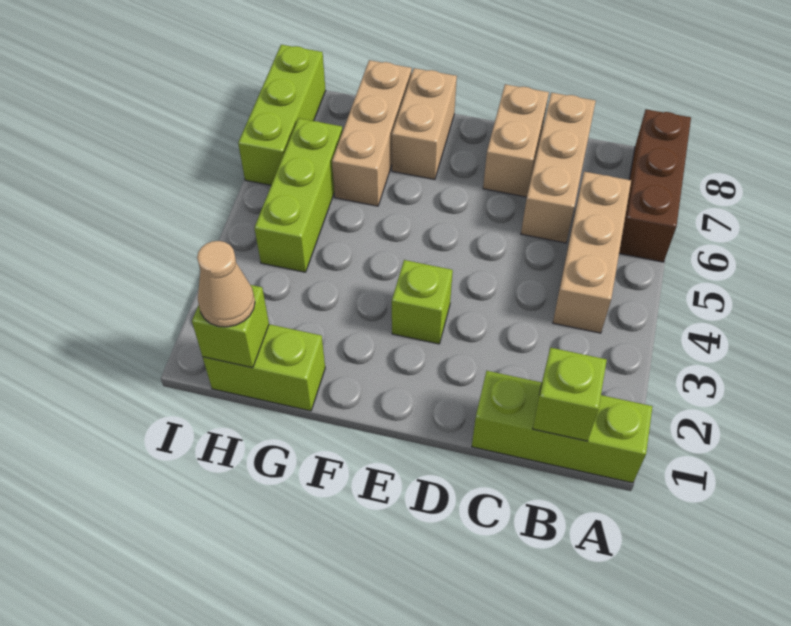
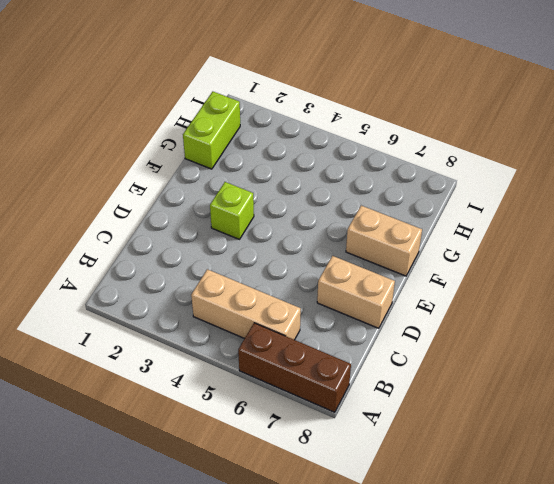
none -> lime 1x3 brick [472,371,653,483]
none -> tan 1x3 brick [521,93,596,243]
none -> tan 1x3 brick [332,60,412,206]

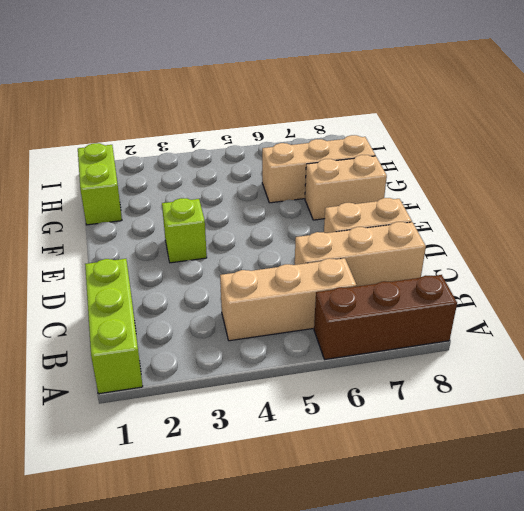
none -> lime 1x3 brick [255,118,343,272]
none -> lime 1x3 brick [238,45,326,185]
none -> lime 1x1 brick [533,348,607,441]

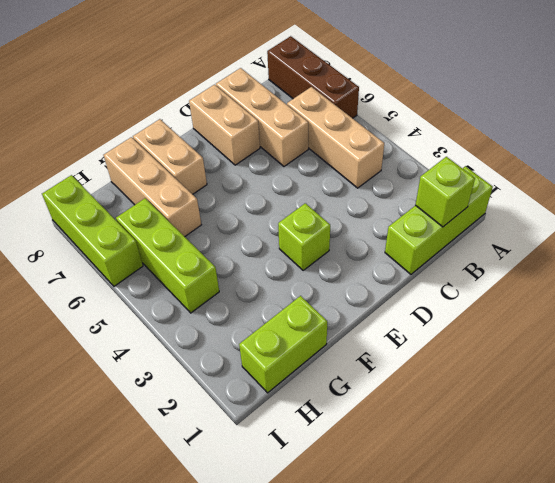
none -> lime 1x1 brick [192,285,269,368]
none -> tan 1x1 cone [197,241,255,327]

